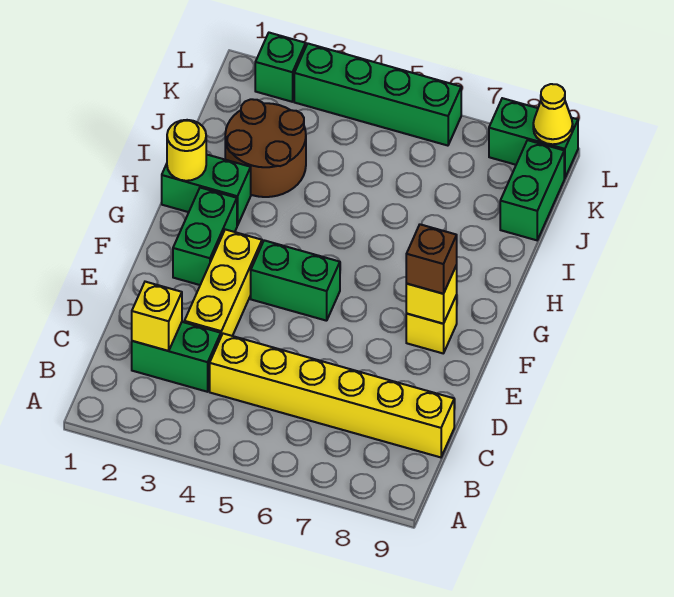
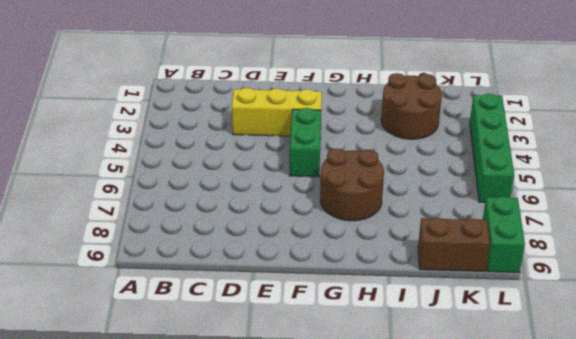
brown 2x2 round brick [320,149,384,221] -> none
brown 1x2 brick [418,218,490,271] -> green 1x2 brick [500,140,564,240]
none -> green 1x2 brick [132,322,221,392]
none -> yellow 1x6 brick [210,334,454,457]
none -> green 1x2 brick [173,188,237,285]

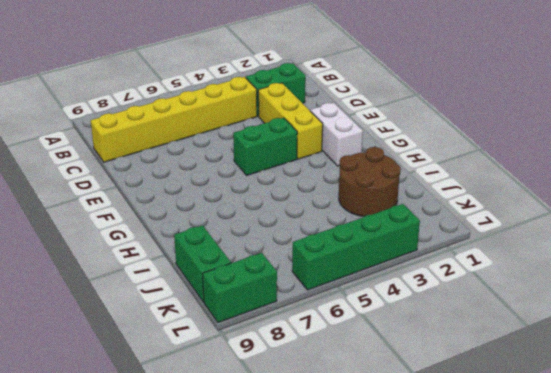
white 1x2 brick [310,103,363,166] -> green 1x2 brick [173,188,237,285]
none -> yellow 1x1 brick [406,295,457,353]
none -> green 1x2 brick [162,154,251,226]
none -> green 1x1 brick [255,33,306,102]

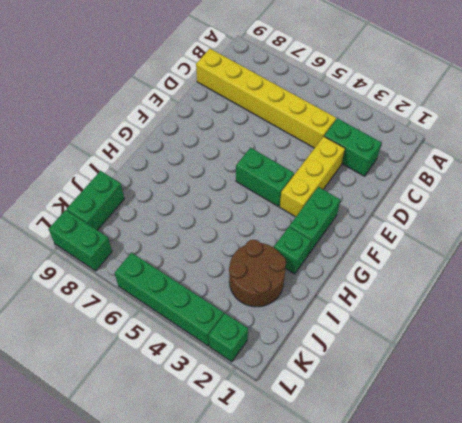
green 1x1 brick [274,227,311,274] -> green 1x2 brick [162,154,251,226]
none -> yellow 1x1 brick [406,295,457,353]
none -> yellow 1x1 brick [132,282,182,351]
none -> yellow 1x1 brick [406,265,457,324]

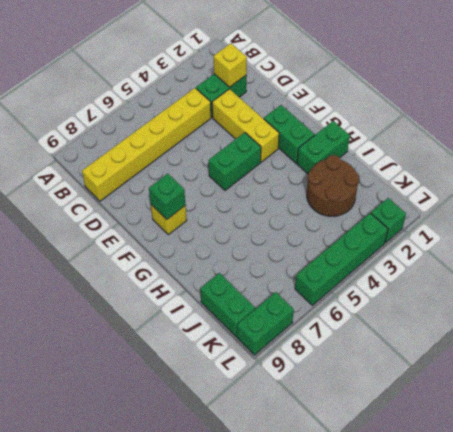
green 1x1 brick [149,174,185,219] -> yellow 1x1 brick [406,265,457,324]
none -> yellow 1x1 round brick [167,120,206,181]
none -> yellow 1x1 cone [533,84,573,144]
none -> brown 1x1 brick [406,224,457,294]

